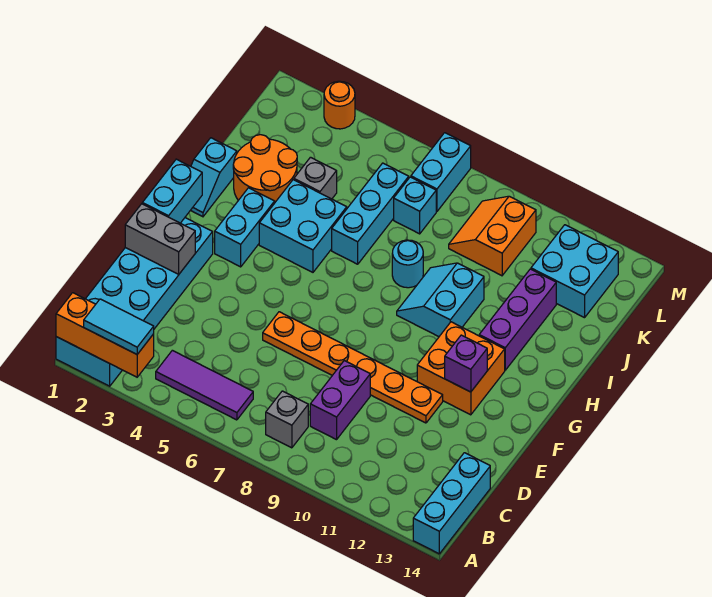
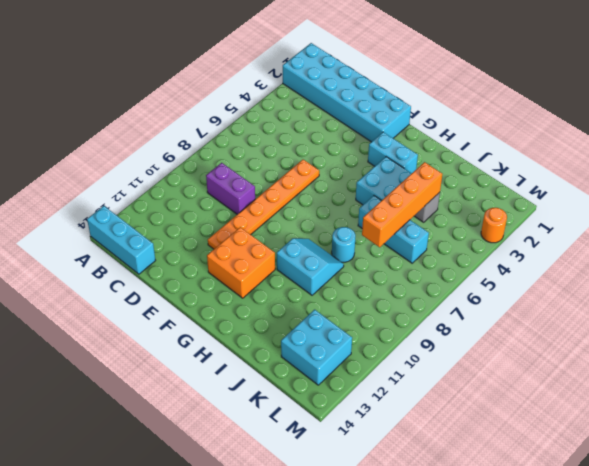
orange 1x4 brick [362,162,442,247] -> none
none -> purple 1x3 tile [156,350,253,420]
none -> grey 1x1 brick [266,391,308,448]
none -> cyan 1x2 slope [191,138,237,217]

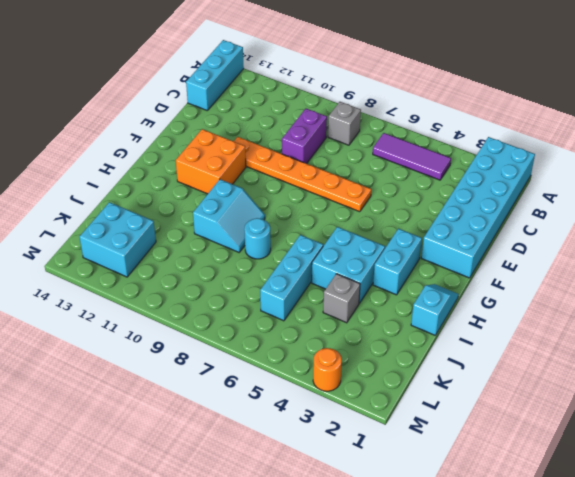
none -> purple 1x3 brick [479,269,556,370]
none -> orange 2x2 round brick [233,135,297,202]
none -> cyan 1x1 brick [394,177,436,234]

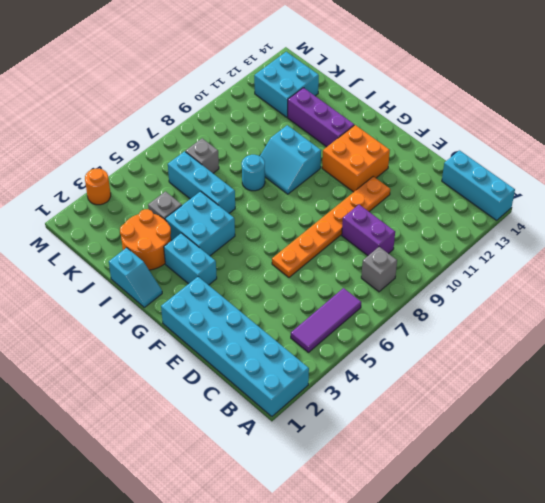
grey 1x1 brick [186,138,219,173] -> cyan 1x1 brick [394,177,436,234]
none -> orange 2x2 slope [449,196,536,276]
none -> cyan 1x2 brick [411,133,471,212]
none -> orange 1x3 brick [56,293,154,377]

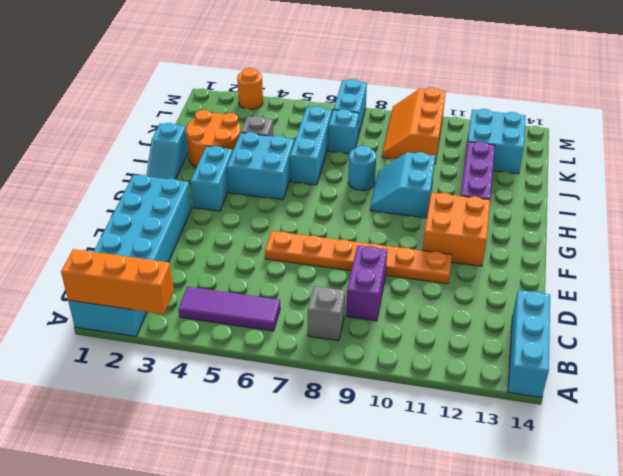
orange 2x3 slope [382,88,446,163] -> orange 2x2 slope [449,196,536,276]
none -> grey 1x2 brick [125,204,195,274]
none -> cyan 1x2 brick [142,159,202,223]
none -> purple 1x1 brick [445,335,487,392]

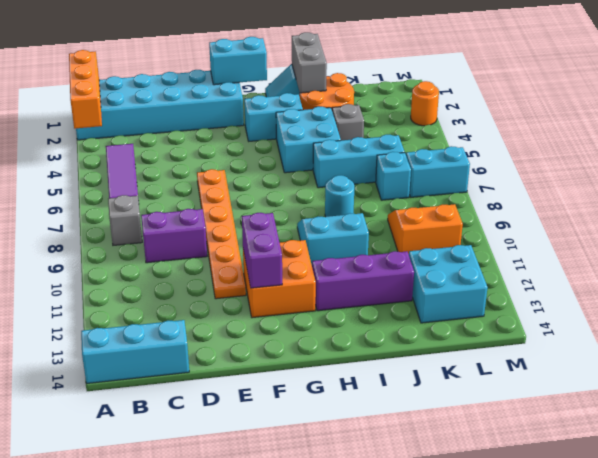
purple 1x2 brick [242,213,282,288] -> purple 1x1 brick [445,335,487,392]
grey 1x2 brick [292,32,327,93] -> grey 1x2 brick moved to [125,204,195,274]
none -> cyan 1x2 tile [84,299,154,354]

